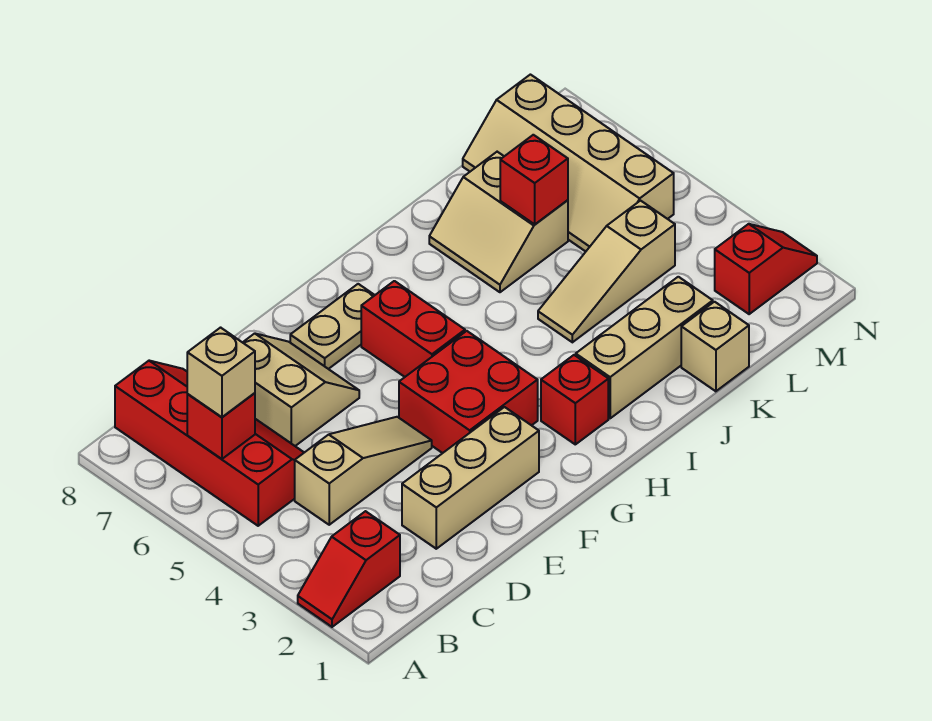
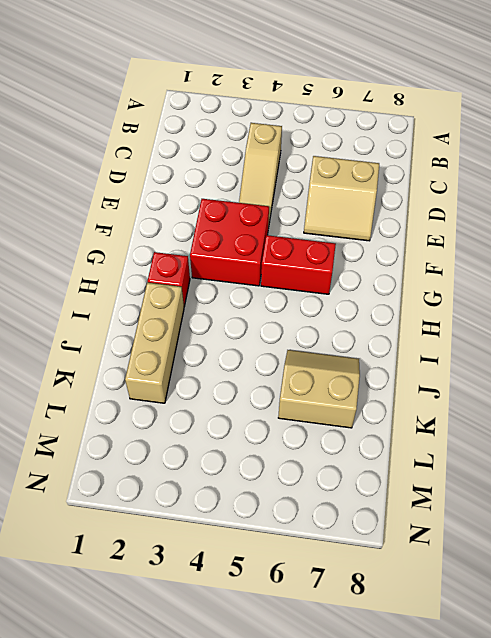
none -> red 1x2 slope [298,511,400,627]
none -> red 2x4 slope [115,361,304,526]
none -> tan 1x3 brick [402,407,539,549]

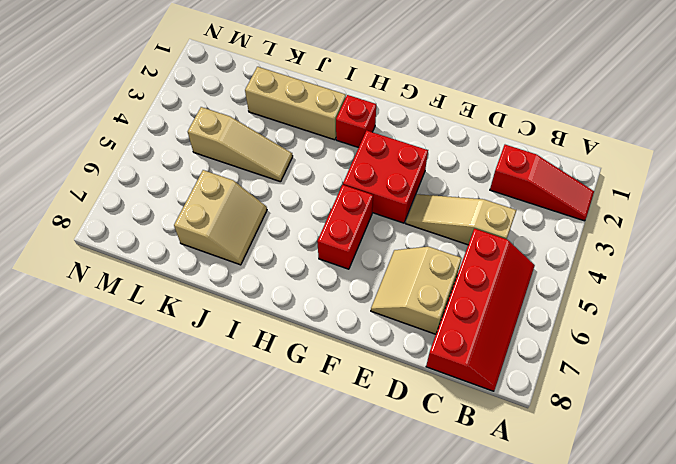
red 1x3 slope [490,145,594,221] -> red 1x2 slope [298,511,400,627]
red 2x4 slope [426,229,535,391] -> red 2x4 slope turned to [115,361,304,526]
none -> tan 1x3 brick [402,407,539,549]
none -> tan 1x2 plate [290,284,375,369]
none -> tan 1x1 brick [681,302,749,391]

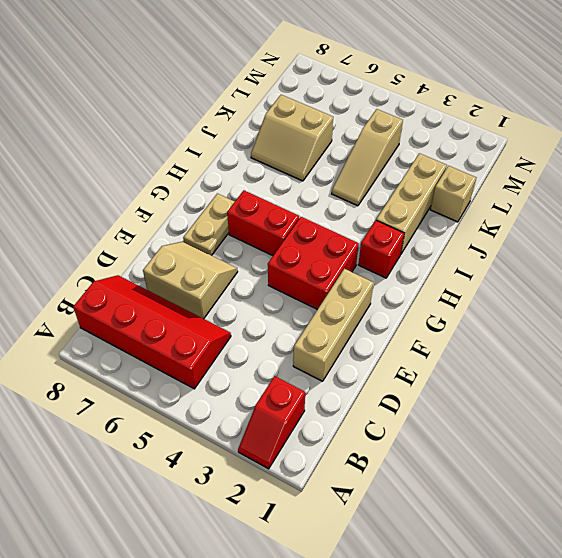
none -> tan 1x3 slope [295,417,432,525]
none -> tan 2x4 slope [463,75,674,251]
none -> red 1x2 slope [715,224,817,314]

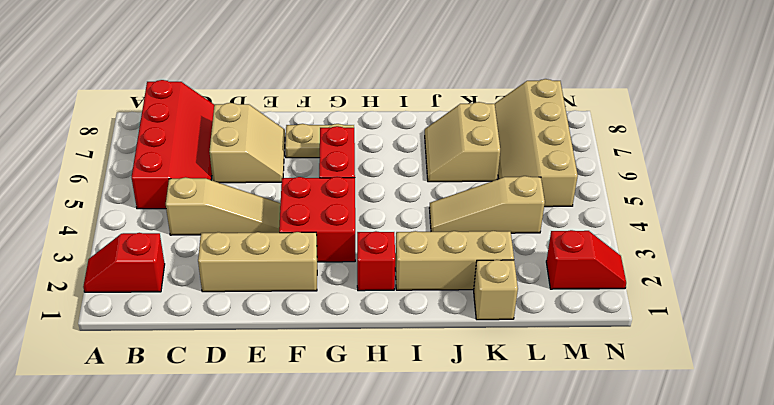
none -> red 1x1 brick [187,393,255,459]
none -> red 1x1 brick [500,135,568,224]
none -> tan 1x1 brick [187,328,255,417]

